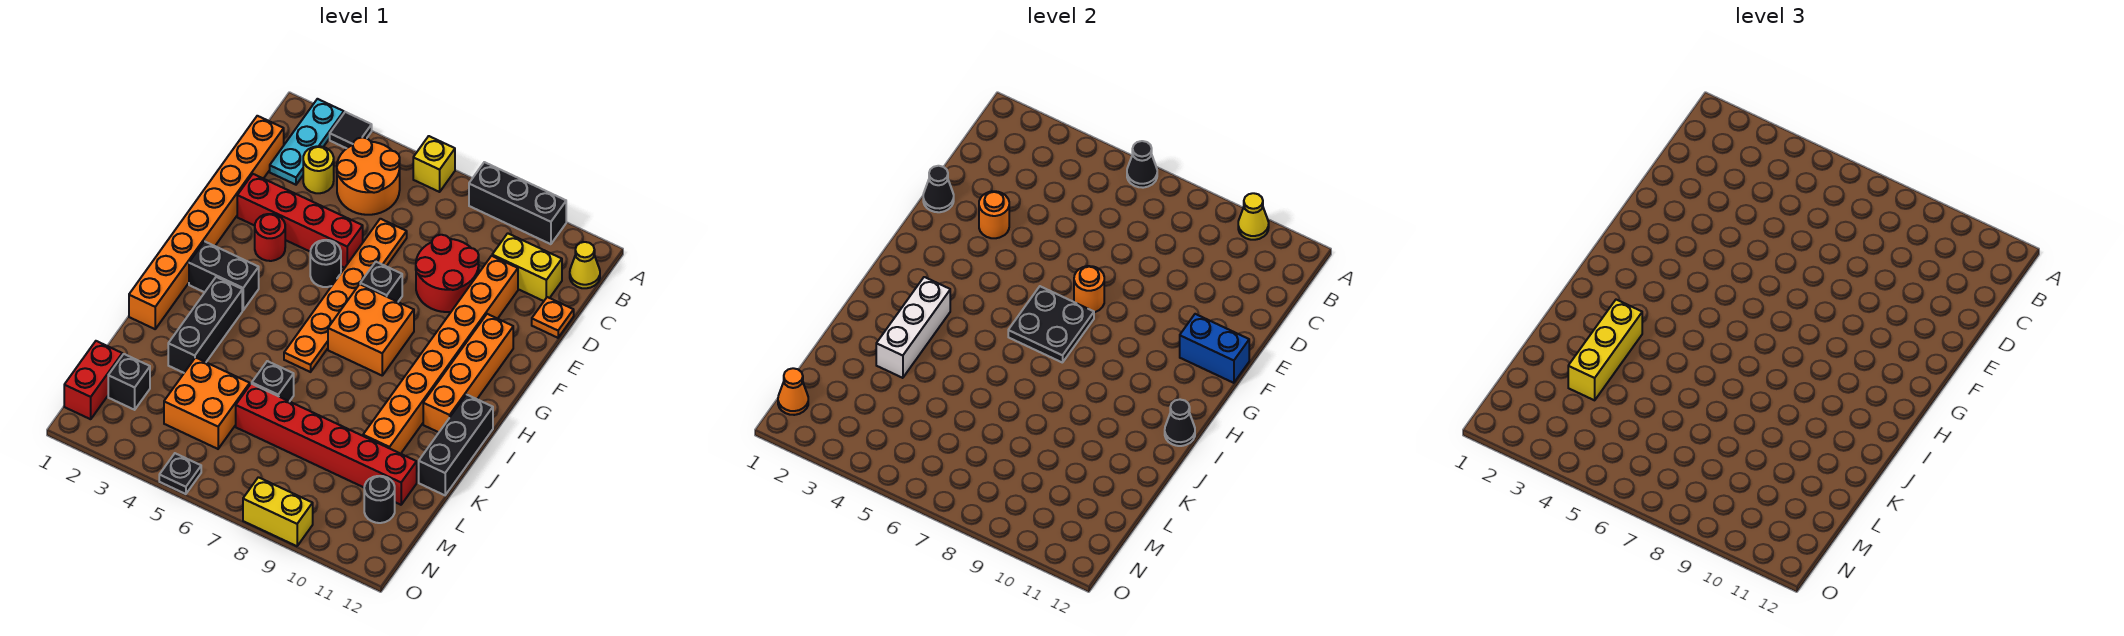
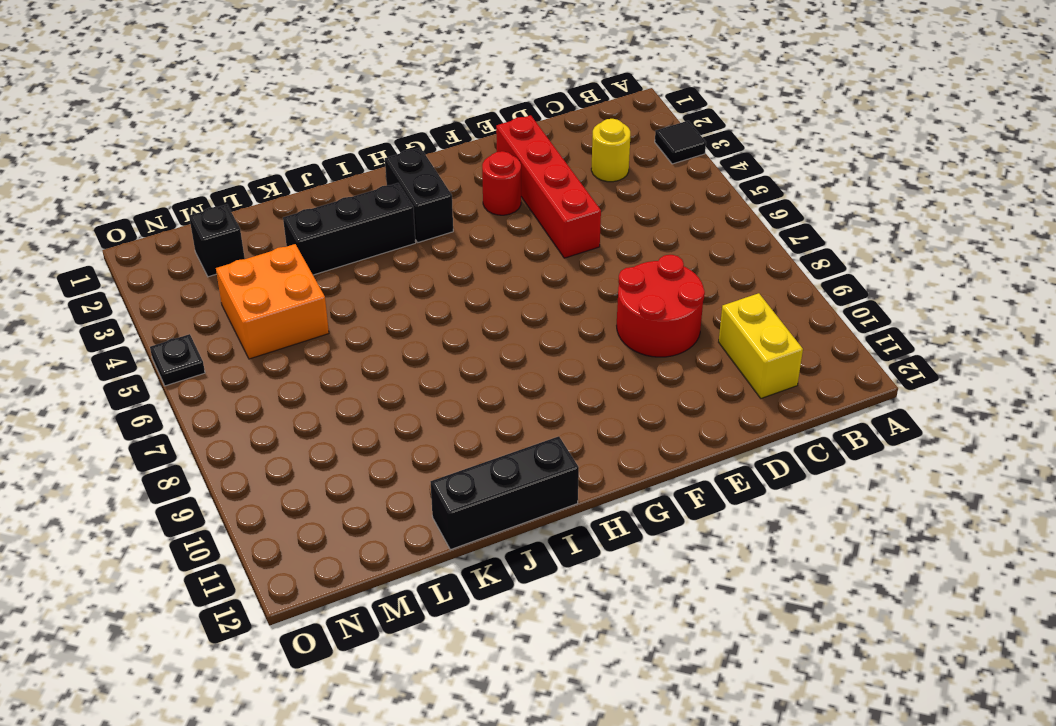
none -> cyan 1x3 plate [270,99,344,185]
none -> yellow 1x1 brick [413,136,455,192]
none -> black 1x3 brick [469,162,566,244]
none -> orange 2x2 round brick [337,137,400,215]

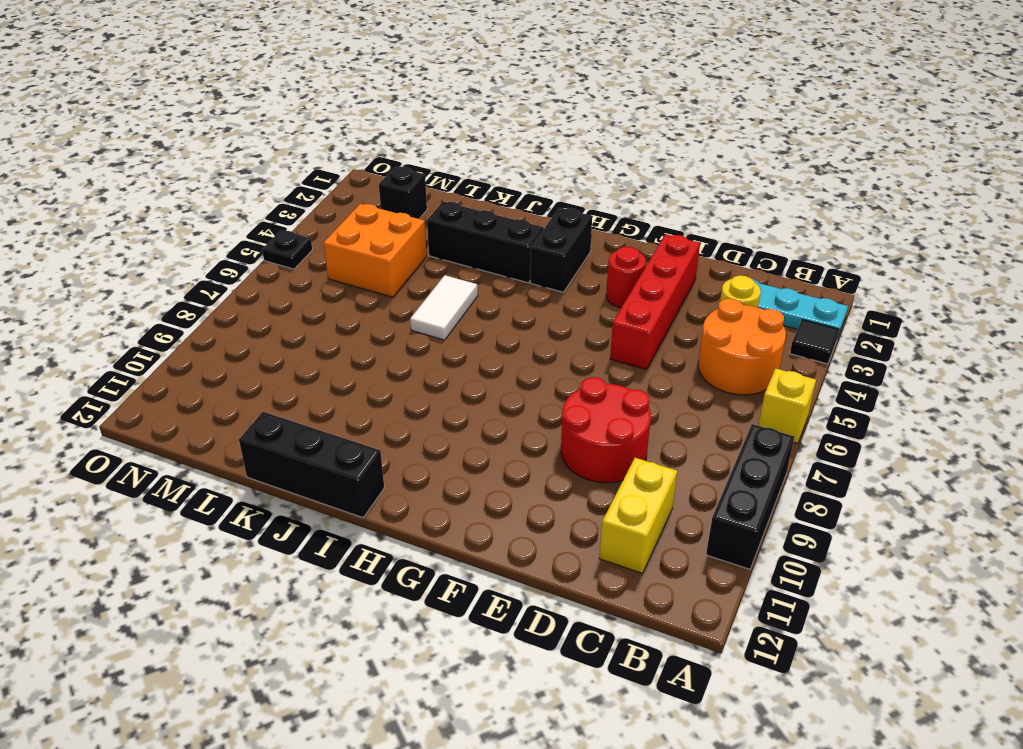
white 1x2 tile [410,275,478,340] -> none
none -> yellow 1x1 cone [570,242,600,288]
none -> orange 1x8 brick [129,116,284,329]
none -> orange 1x6 plate [284,219,407,372]
none -> orange 1x8 brick [363,256,518,454]

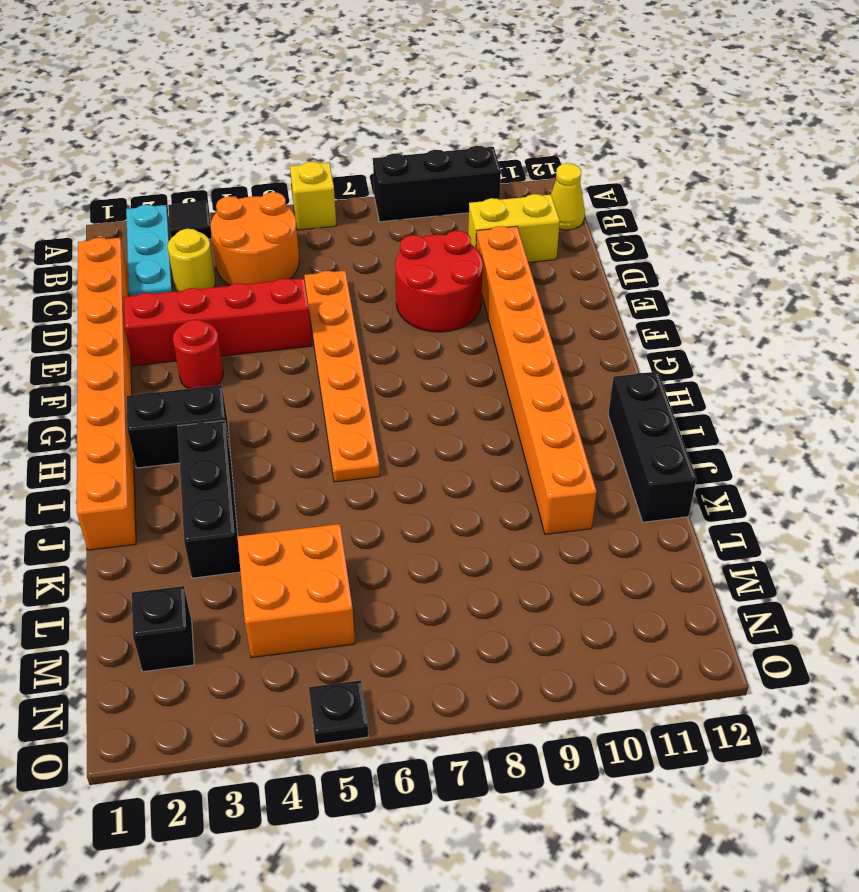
none -> orange 1x1 plate [532,297,574,338]
none -> black 1x1 round brick [310,240,341,287]
none -> black 1x1 brick [360,262,402,302]
none -> orange 1x4 brick [423,314,513,432]

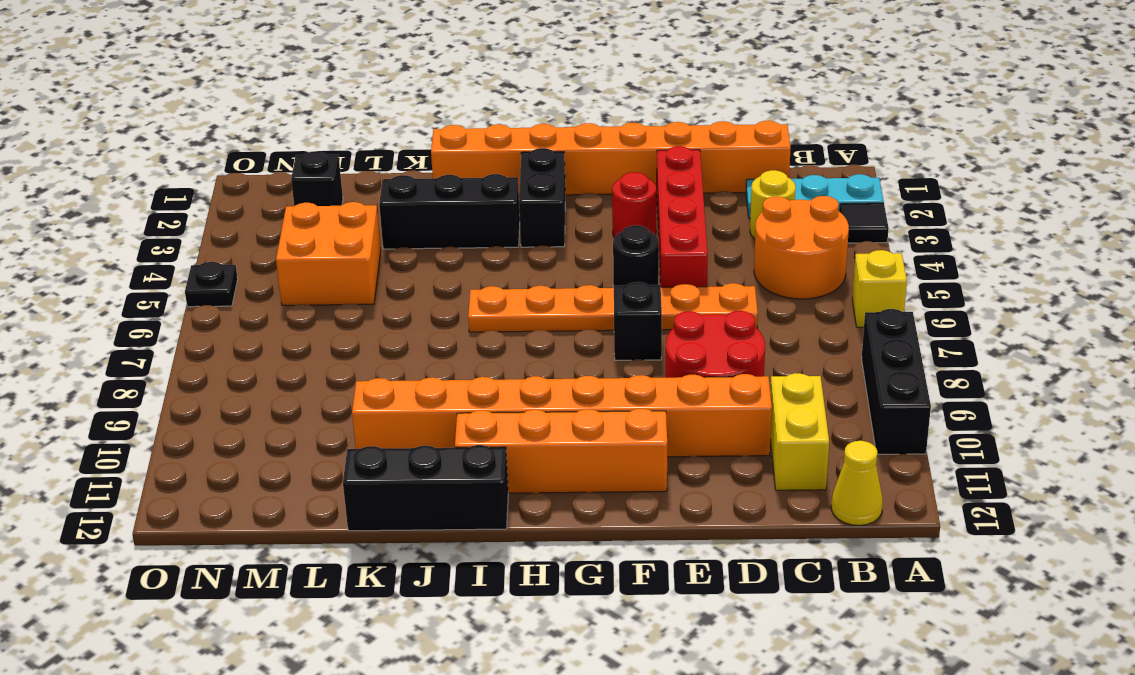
none -> orange 1x1 plate [532,297,574,338]
none -> orange 2x2 brick [328,284,414,375]
none -> black 1x1 brick [252,361,294,402]
none -> red 1x6 brick [236,384,417,505]

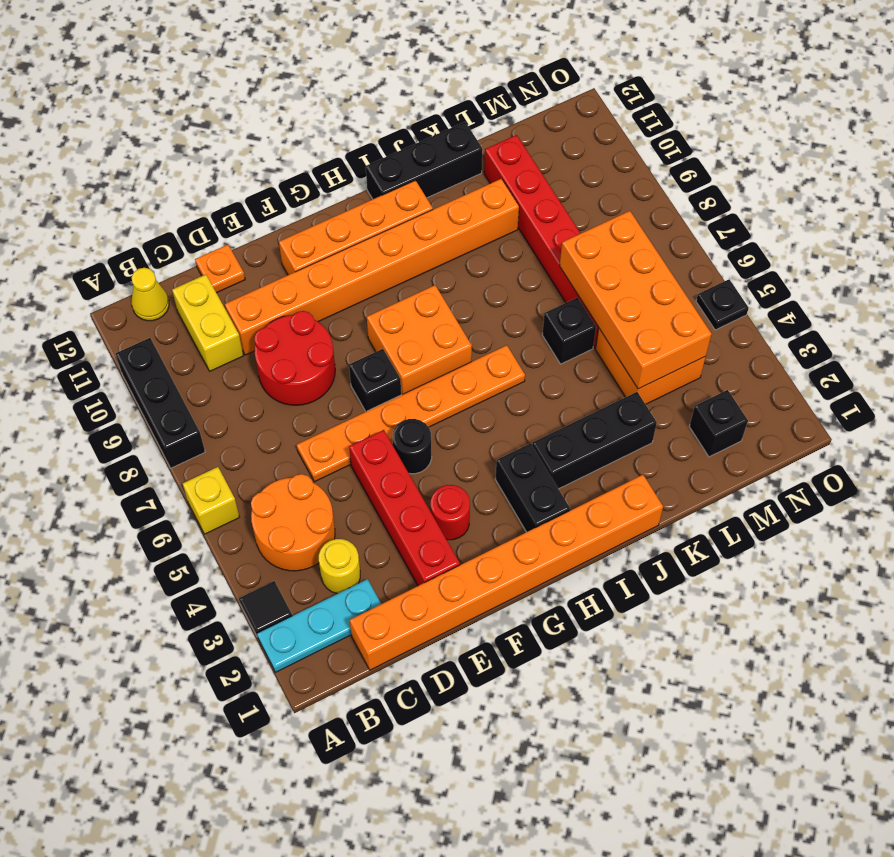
orange 2x4 brick [560,211,712,389] -> none
none -> red 1x2 brick [64,341,122,419]
none -> black 1x1 round brick [364,476,395,523]
none -> yellow 1x2 brick [243,477,313,546]
none -> black 1x1 cone [1127,141,1157,188]

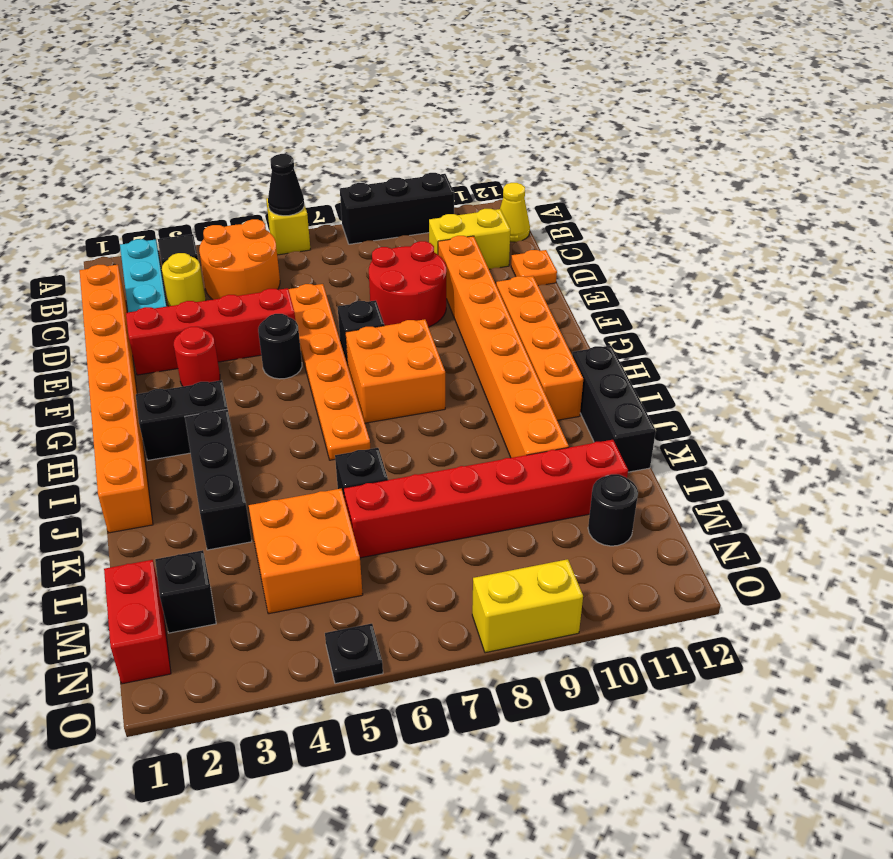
none -> yellow 1x1 cone [1238,193,1269,240]
none -> black 1x1 cone [923,166,954,212]
none -> orange 1x1 round brick [979,191,1009,238]
none -> orange 1x1 round brick [1074,266,1104,312]

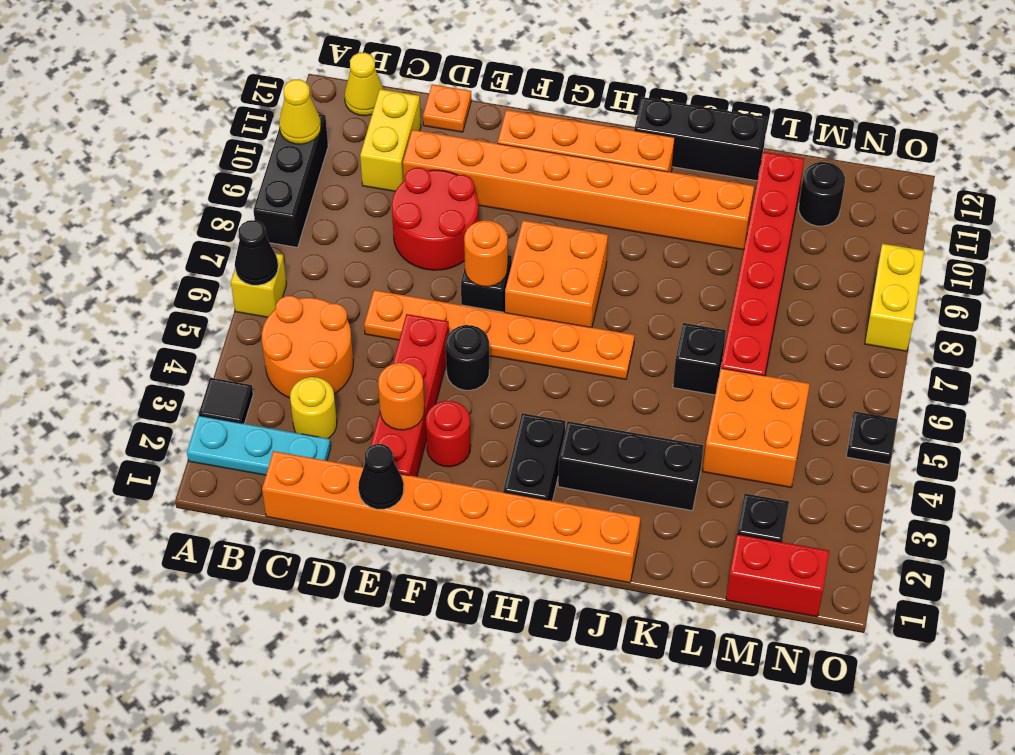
none -> blue 1x2 brick [1180,314,1249,383]
none -> black 2x2 plate [1008,286,1094,363]
none -> white 1x3 brick [876,277,950,378]
none -> black 1x1 cone [1165,400,1195,446]

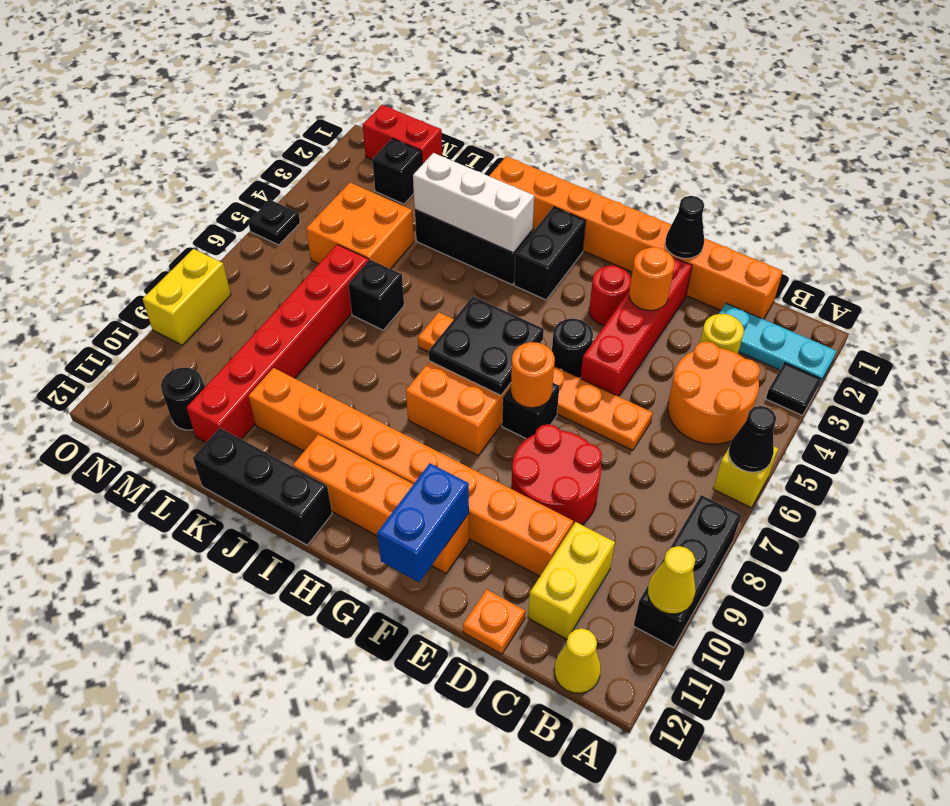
none -> black 1x1 cone [1165,400,1195,446]
none -> orange 1x1 cone [778,368,808,415]
none -> yellow 1x3 brick [1568,300,1642,400]

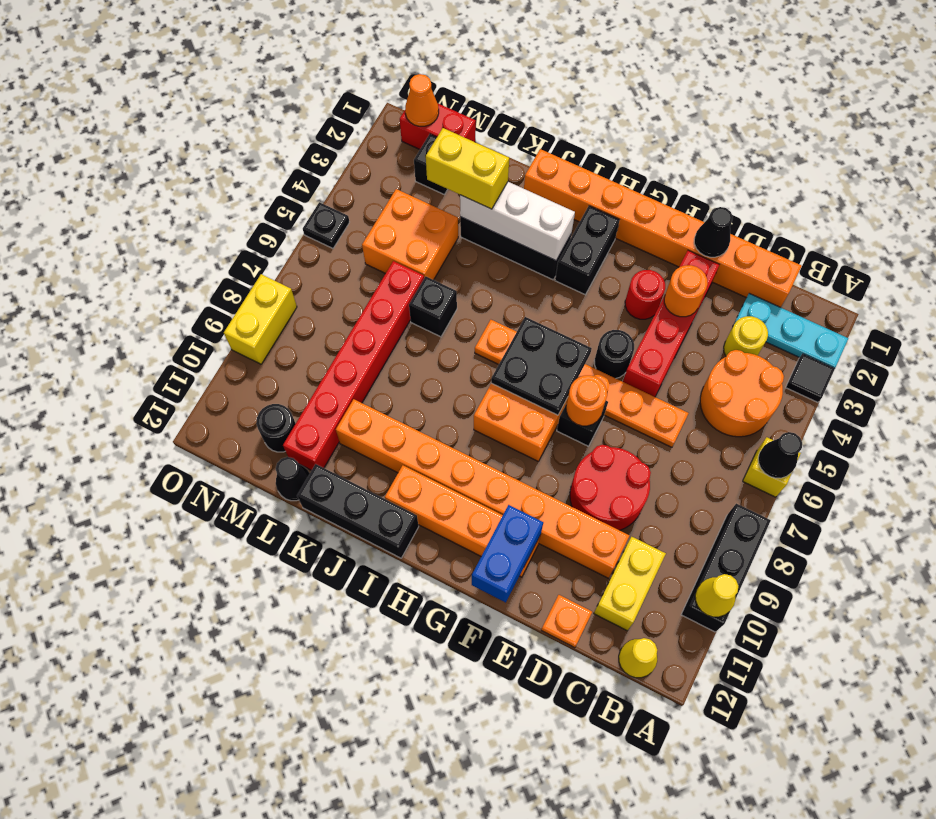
yellow 1x2 brick [426,128,509,209] -> yellow 1x3 brick [1568,300,1642,400]
black 1x1 cone [276,457,310,501] -> black 1x1 cone moved to [1165,400,1195,446]

